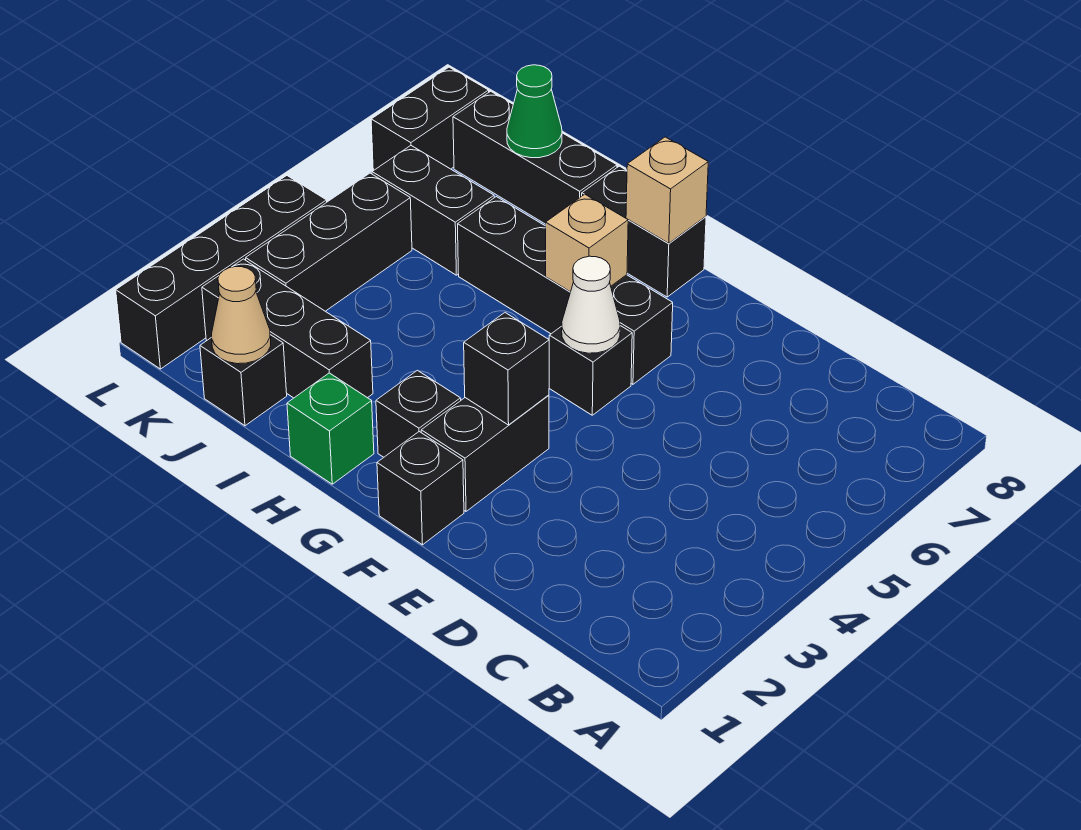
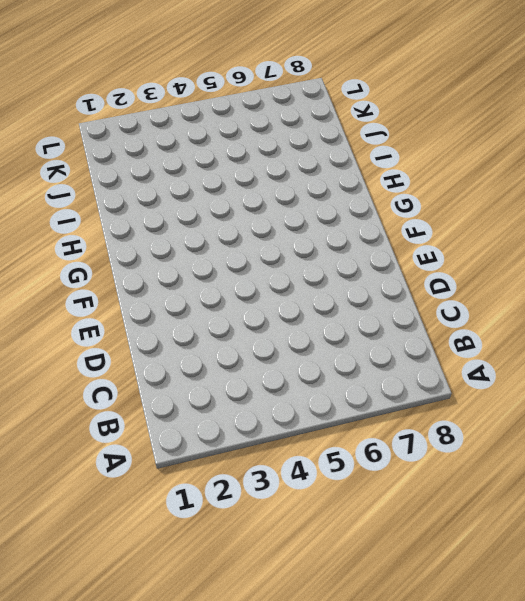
none -> black 1x1 brick [377,432,464,545]
none -> black 1x2 brick [421,395,549,511]
none -> black 1x1 brick [549,326,632,415]

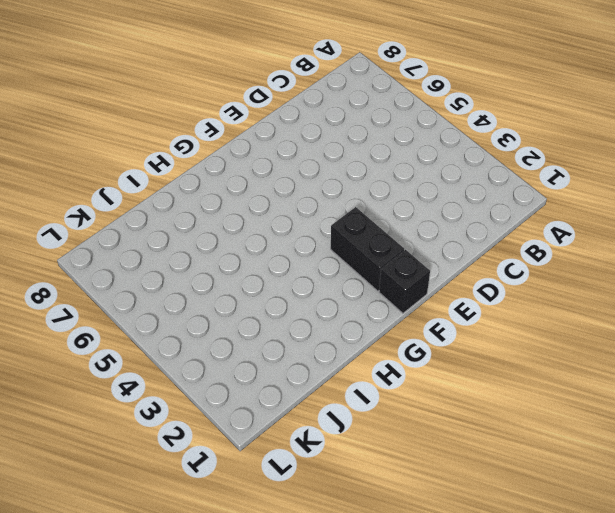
none -> black 1x1 brick [549,326,632,415]
none -> black 1x4 brick [458,197,673,384]
none -> black 1x1 brick [376,370,461,457]

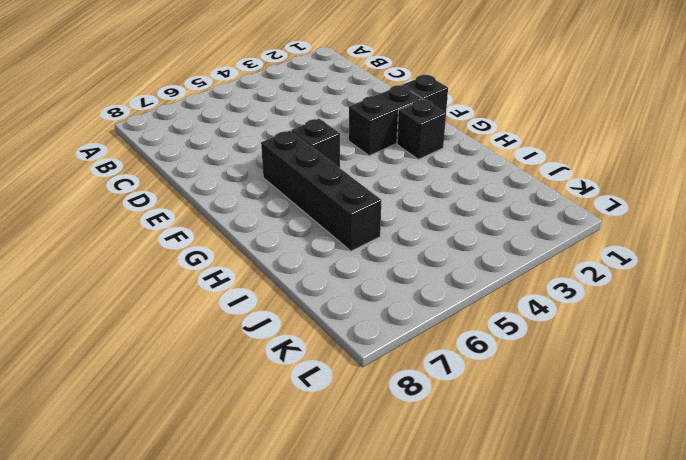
none -> black 1x2 brick [582,166,706,297]
none -> green 1x1 brick [287,373,374,484]
none -> black 1x3 brick [202,259,373,398]

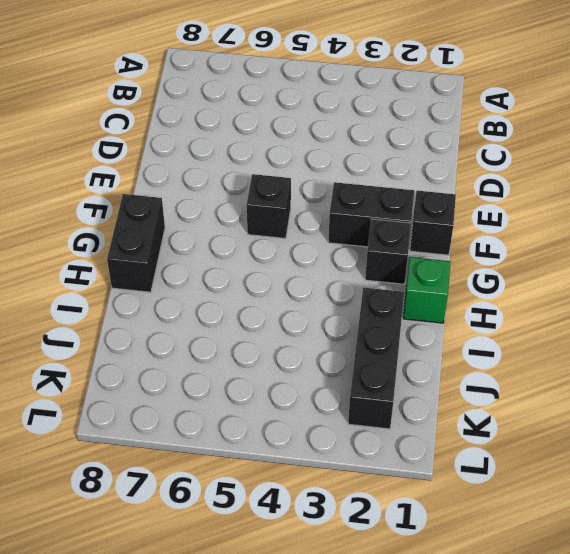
none -> black 1x4 brick [458,197,673,384]
none -> black 1x3 brick [453,91,617,224]
none -> black 1x1 brick [200,335,287,426]

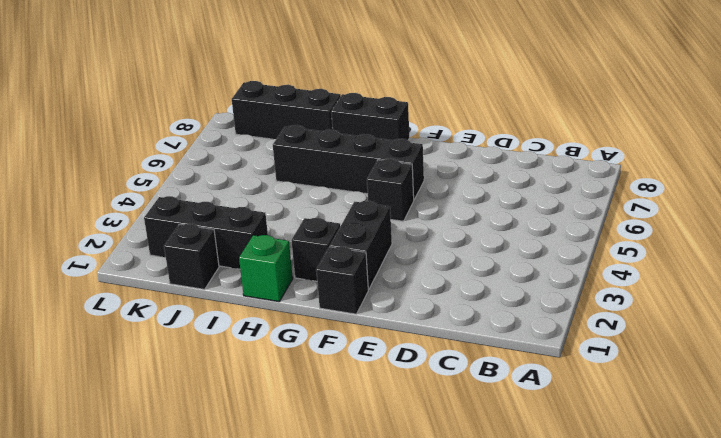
none -> black 1x2 brick [372,146,494,275]
none -> black 1x3 brick [246,173,412,311]
none -> black 1x4 brick [116,176,327,369]

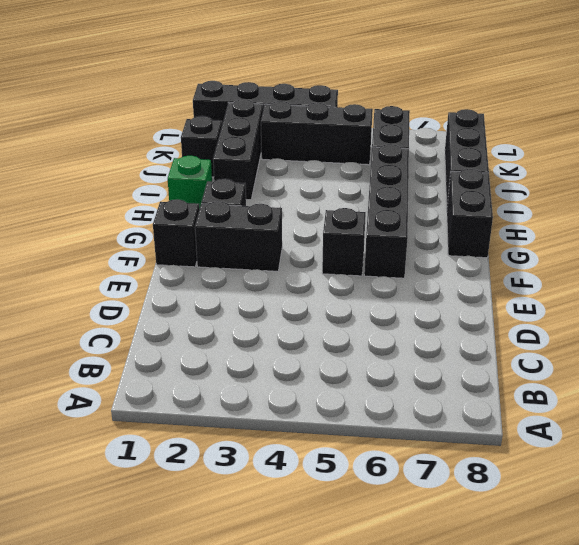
none -> black 1x2 brick [371,67,489,171]
none -> black 1x1 brick [464,313,549,425]
none -> white 1x1 cone [562,256,620,353]

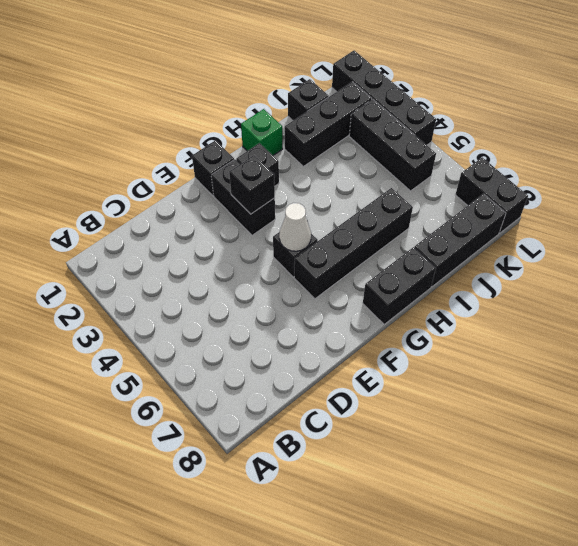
none -> black 1x2 brick [372,146,494,275]
none -> tan 1x1 brick [546,194,628,292]
none -> tan 1x1 brick [626,137,708,243]

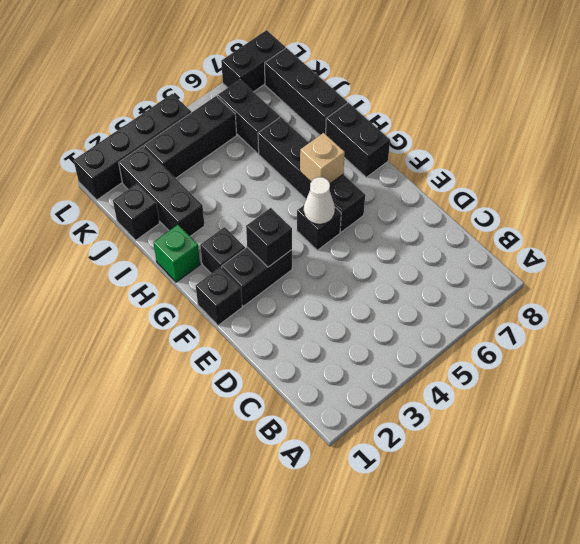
none -> tan 1x1 brick [626,137,708,243]
none -> tan 1x1 cone [212,267,271,364]
none -> green 1x1 cone [507,65,562,158]

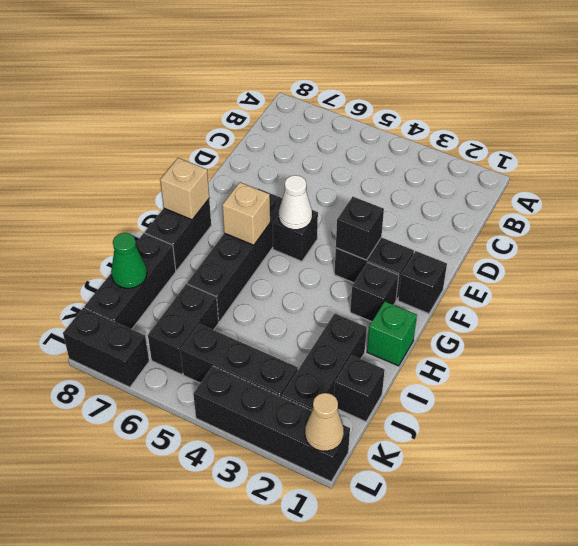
tan 1x1 cone [305,393,344,451] -> tan 1x1 cone moved to [212,267,271,364]

